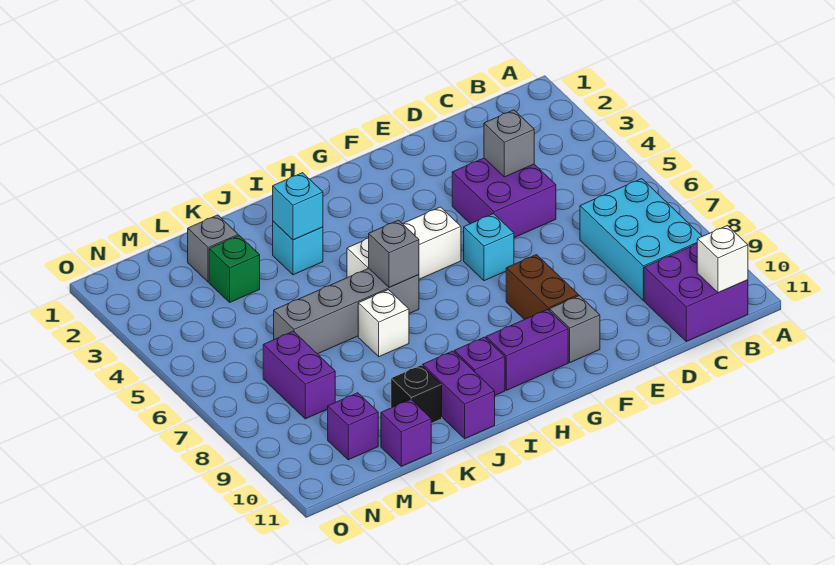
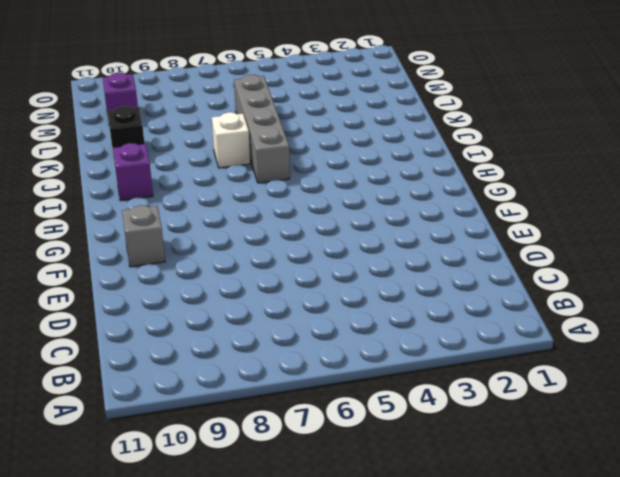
none -> cyan 2x3 brick [580,179,702,300]
none -> purple 2x2 brick [644,244,748,341]
none -> purple 2x2 brick [452,158,556,238]

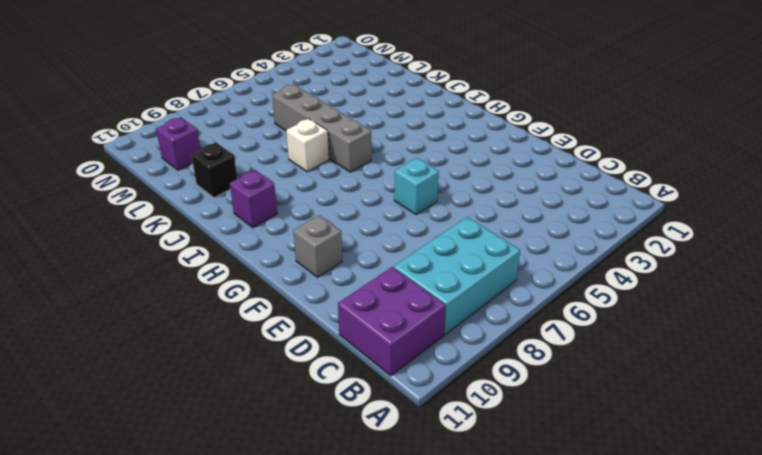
none -> purple 2x2 brick [452,158,556,238]
none -> brown 1x2 brick [506,255,578,320]
none -> white 1x3 brick [347,207,461,279]

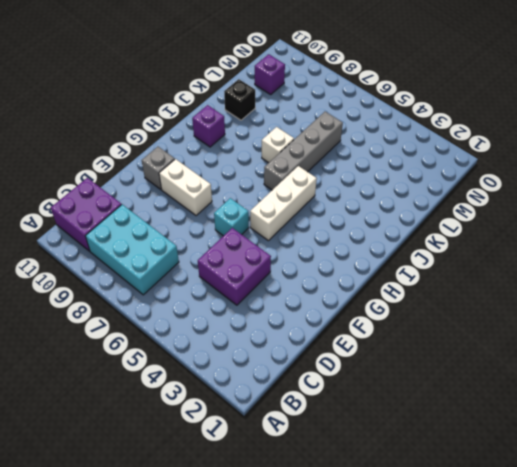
white 1x2 brick [159,159,212,216] -> brown 1x2 brick [506,255,578,320]
none -> purple 1x2 brick [486,309,568,390]
none -> cyan 1x1 brick [273,221,323,275]
none -> purple 1x2 brick [423,351,495,438]

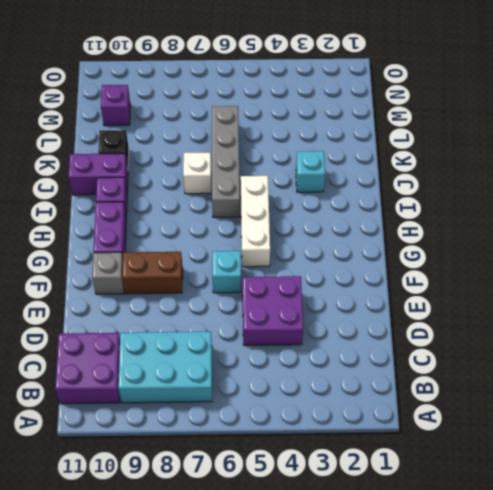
none -> grey 1x1 brick [188,215,238,282]
none -> green 1x1 brick [209,236,260,302]
none -> purple 1x1 brick [381,399,431,466]

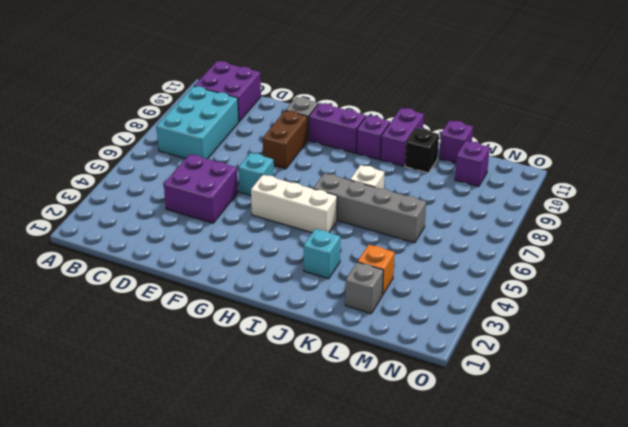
orange 1x1 brick [358,245,395,295] -> green 1x1 brick [209,236,260,302]
none -> purple 1x2 brick [263,331,335,419]
none -> white 1x1 brick [697,226,748,293]
none -> grey 1x1 brick [484,110,534,177]

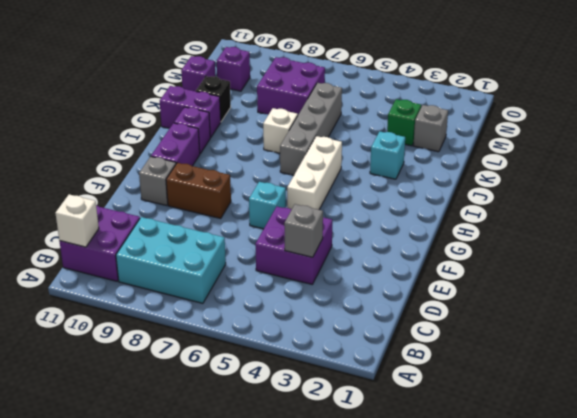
purple 2x2 brick [257,57,325,115] -> purple 1x2 brick [263,331,335,419]
none -> grey 1x1 brick [369,220,419,287]
none -> cyan 1x1 brick [273,173,323,240]

